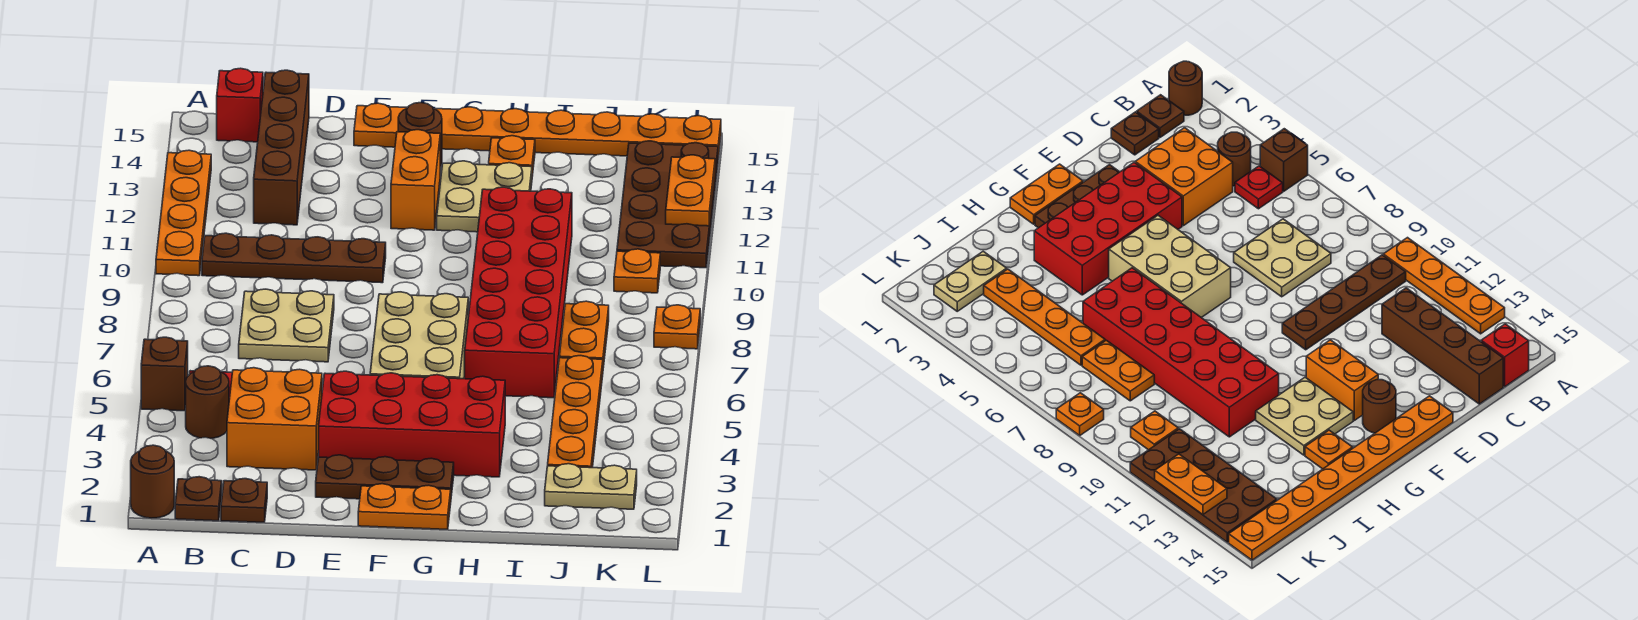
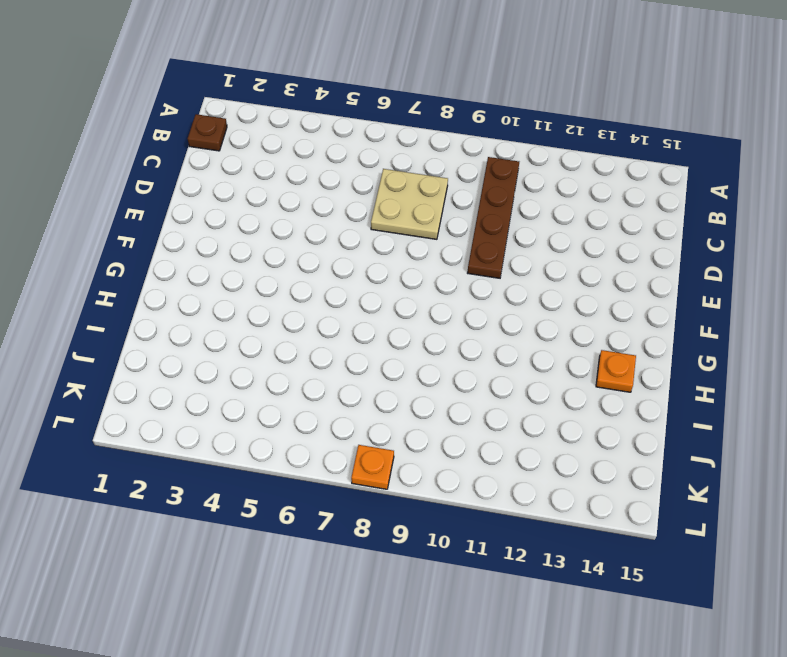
none -> brown 1x1 round brick [131,445,174,518]
none -> brown 1x1 brick [141,337,188,411]
none -> orange 1x4 plate [156,150,211,276]

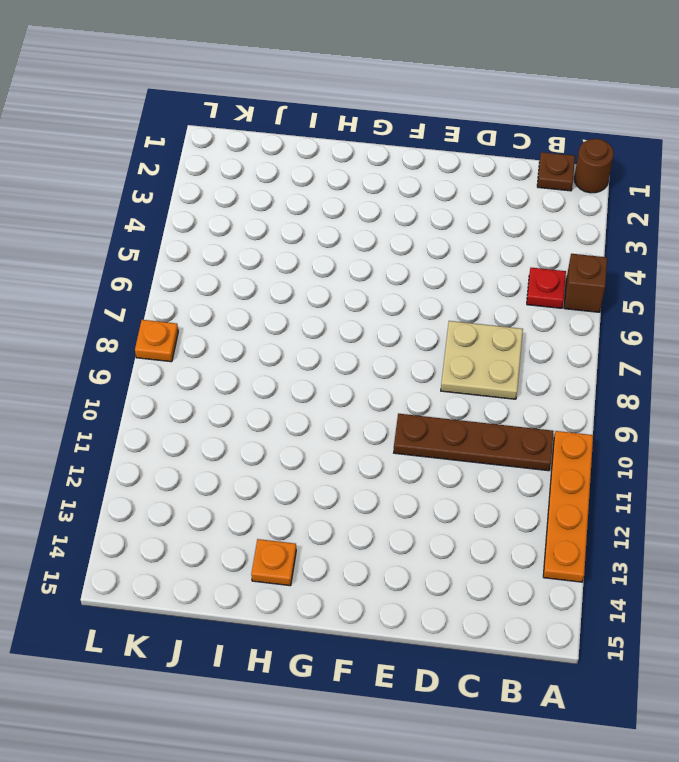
none -> brown 1x1 round brick [186,366,229,438]
none -> red 1x1 brick [217,68,263,142]
none -> brown 1x1 plate [221,479,267,522]

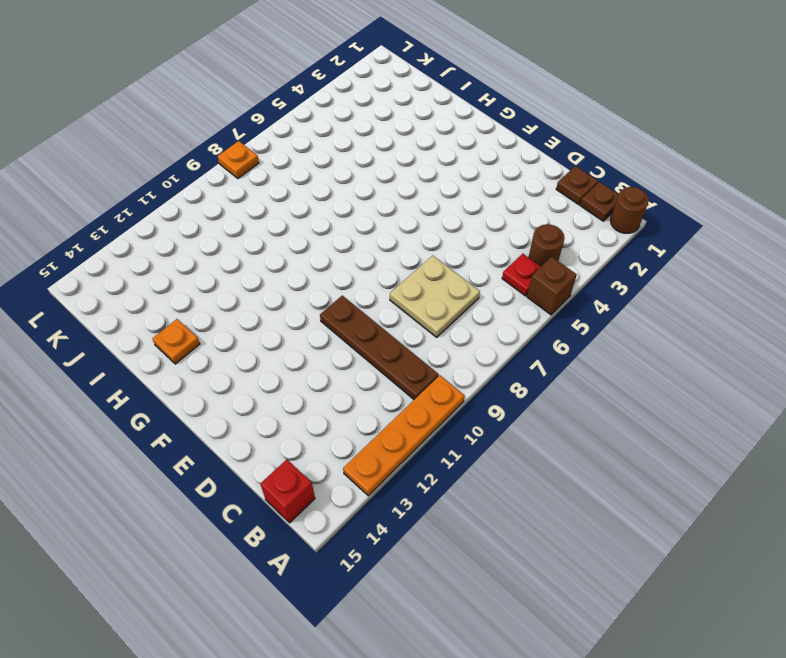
none -> orange 2x2 brick [227,368,322,470]
none -> brown 1x4 brick [254,70,309,225]
none -> brown 1x3 plate [316,455,454,499]

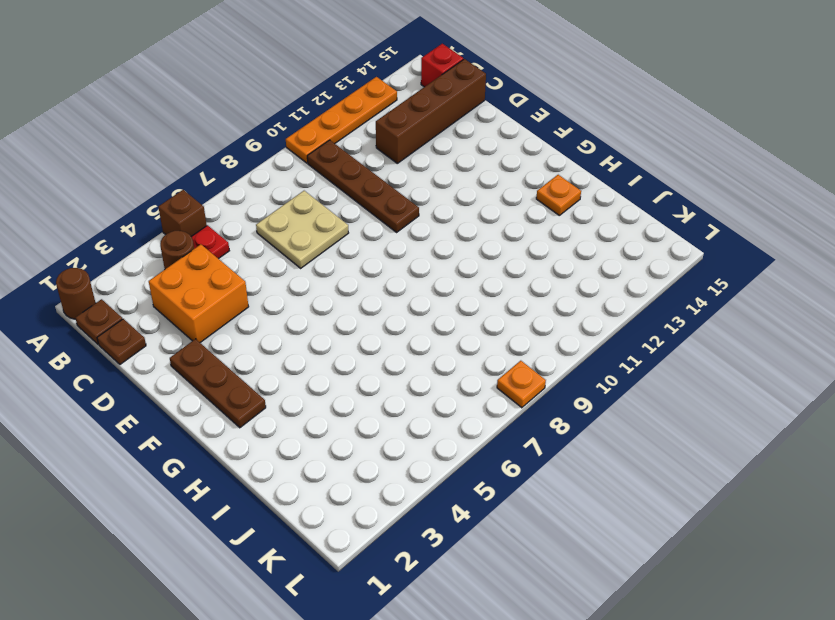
none -> red 2x4 brick [319,371,505,477]
none -> orange 1x8 plate [354,103,721,157]
none -> orange 1x2 plate [358,484,451,529]

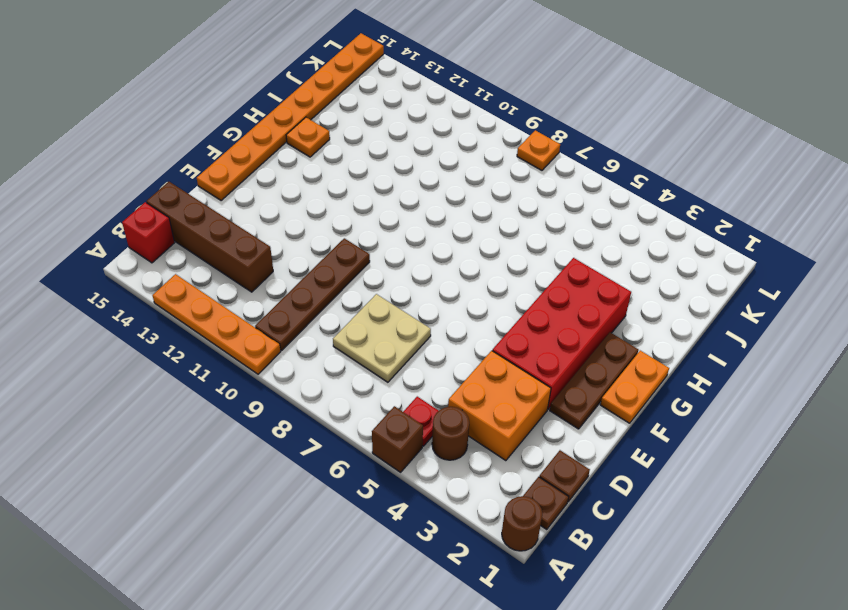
none -> tan 2x3 brick [370,292,468,379]
none -> orange 1x2 brick [391,130,440,230]
none -> brown 1x1 round brick [398,103,442,167]

